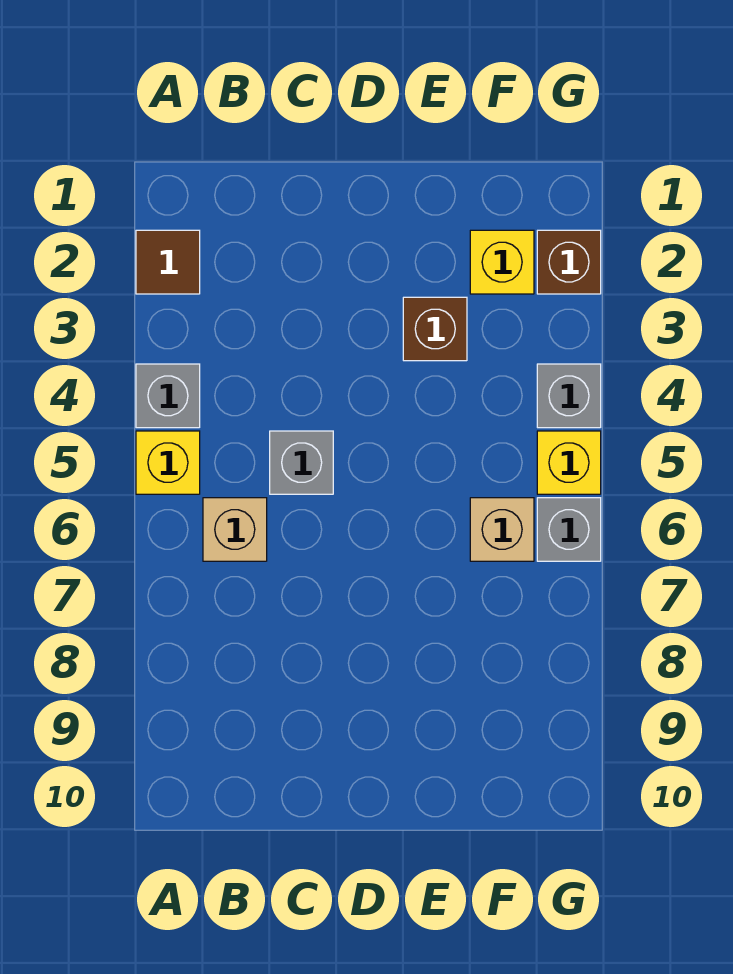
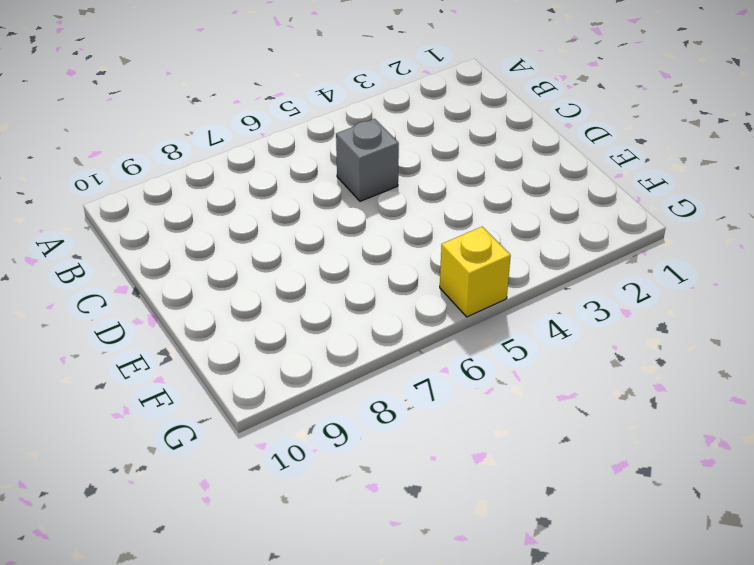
none -> brown 1x1 tile [136,230,200,294]
none -> grey 1x1 brick [136,364,200,428]
none -> yellow 1x1 brick [136,431,200,494]

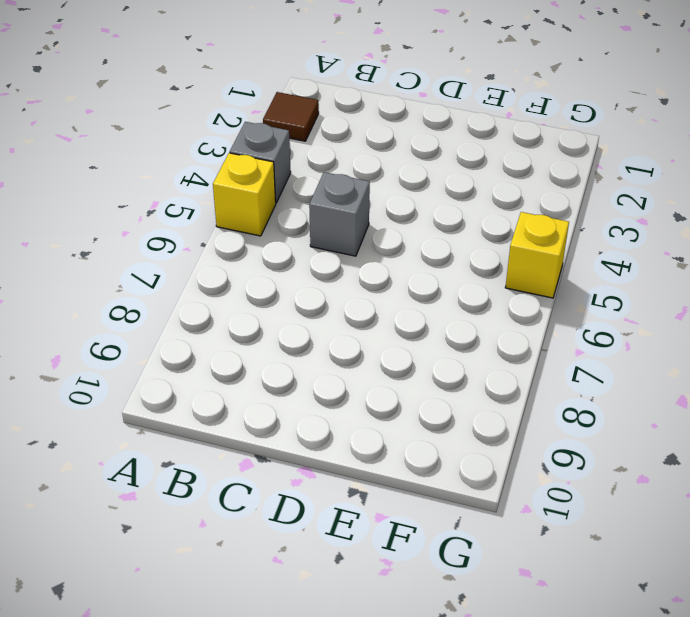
none -> tan 1x1 brick [203,498,267,561]
none -> brown 1x1 brick [403,297,467,361]
none -> yellow 1x1 brick [470,230,534,294]

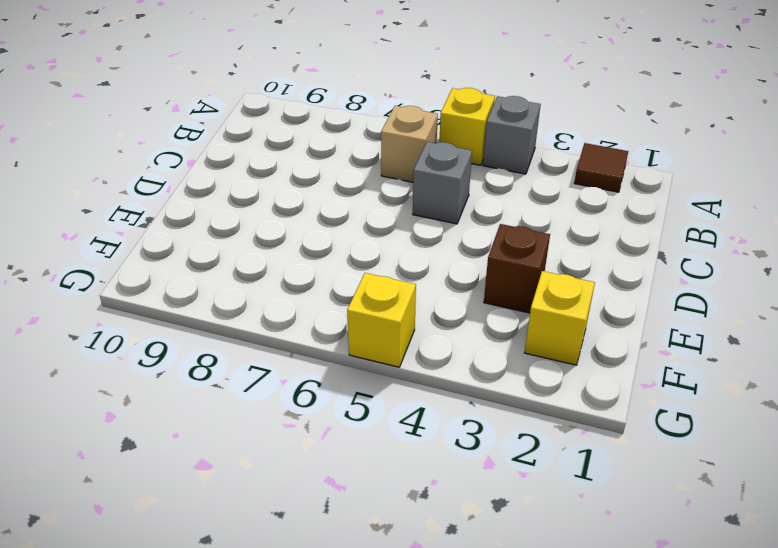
none -> tan 1x1 brick [470,498,534,561]
none -> brown 1x1 brick [537,230,601,294]
none -> grey 1x1 brick [537,364,601,428]

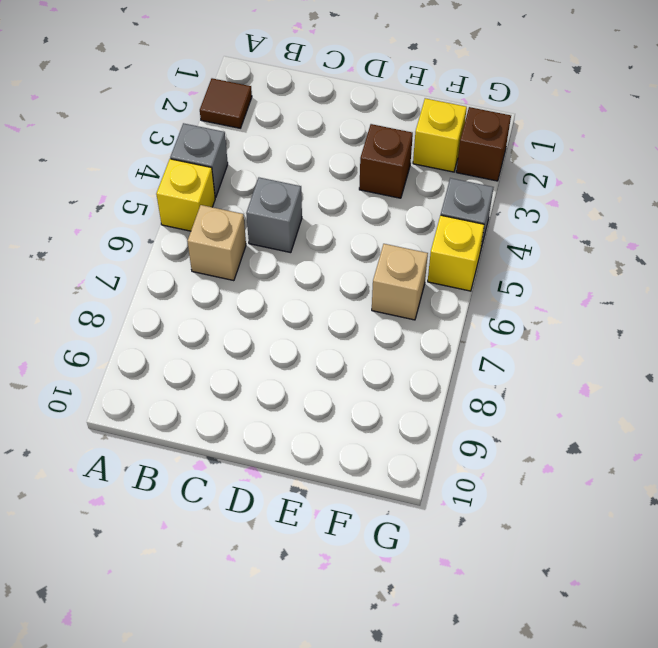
none -> grey 1x1 brick [537,498,601,561]

